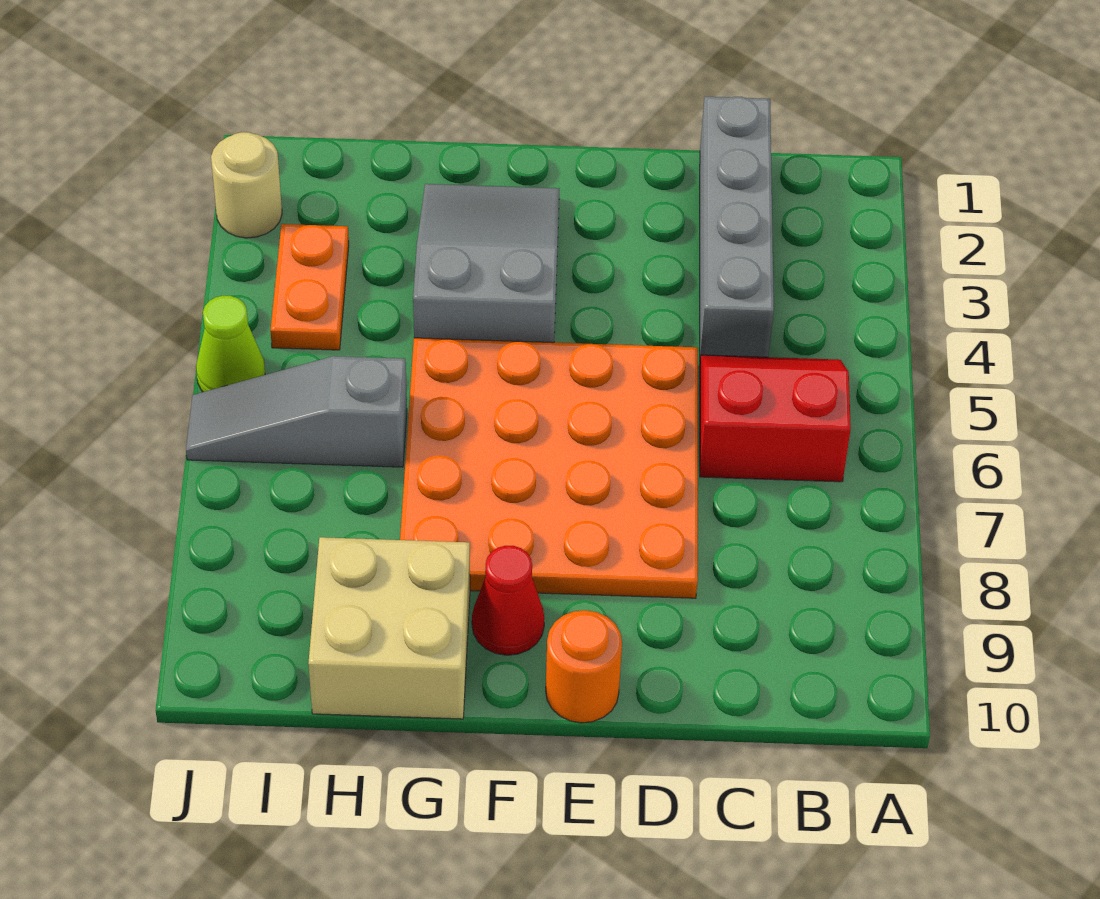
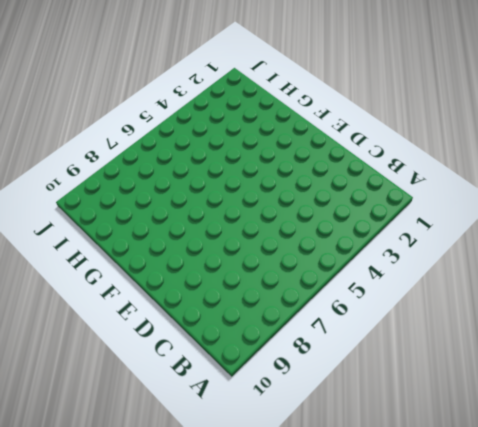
none -> red 2x2 slope [700,355,851,482]
none -> grey 1x4 brick [700,97,774,357]

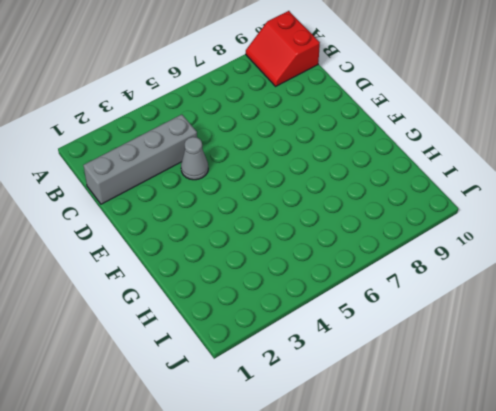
red 2x2 slope [246,11,320,86] -> red 2x2 slope moved to [700,355,851,482]
grey 1x1 cone [181,137,208,180] -> none
none -> orange 4x4 plate [400,338,698,598]
none -> orange 1x1 round brick [546,610,622,723]

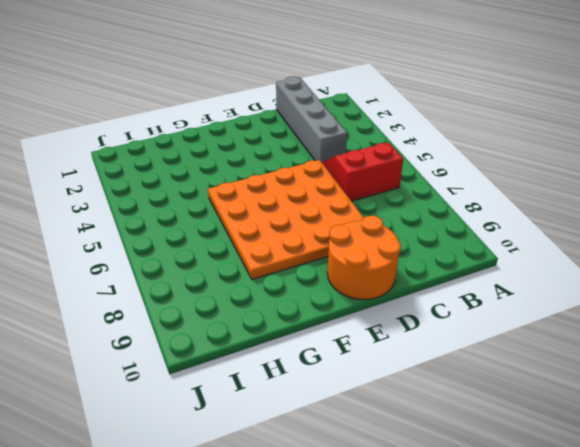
orange 2x2 round brick [327,216,401,299] -> orange 1x1 round brick [546,610,622,723]
none -> grey 2x3 slope [413,184,559,343]
none -> red 1x1 cone [472,546,544,655]

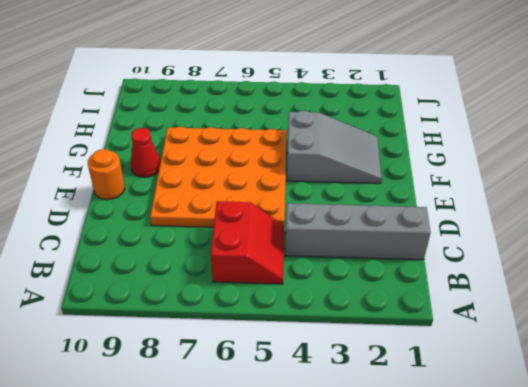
none -> tan 2x2 brick [308,537,470,719]
none -> grey 1x3 slope [186,356,407,467]

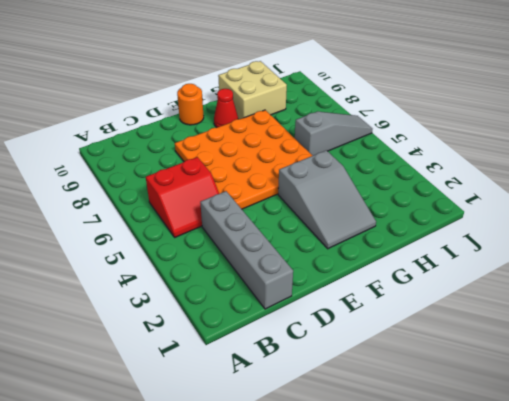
none -> orange 1x2 plate [270,224,349,350]
none -> tan 1x1 round brick [211,132,282,238]

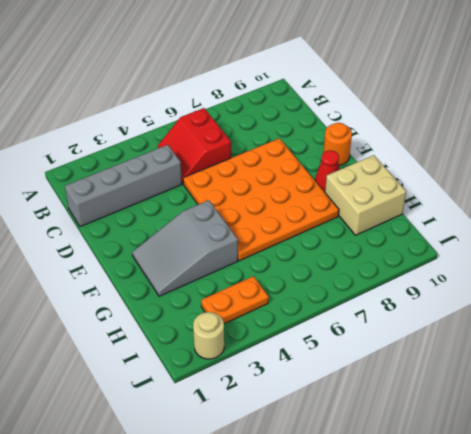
none -> grey 1x3 slope [186,356,407,467]
none -> lime 1x1 cone [196,296,265,392]

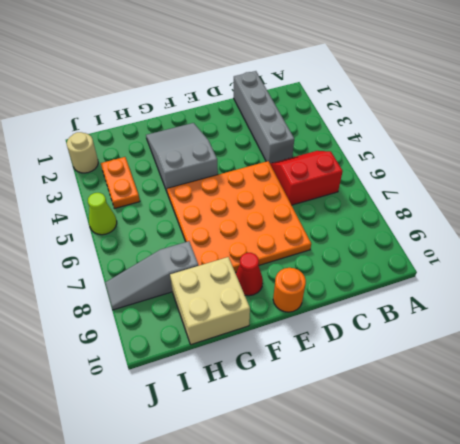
grey 1x3 slope [105,241,198,310] -> grey 1x3 slope moved to [186,356,407,467]

